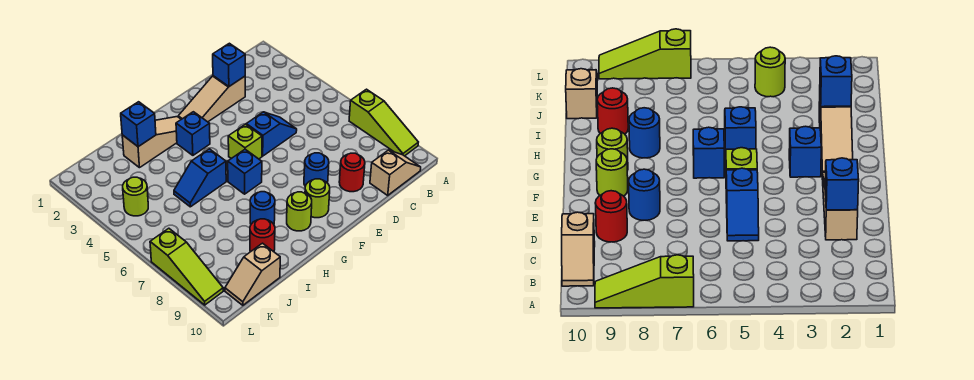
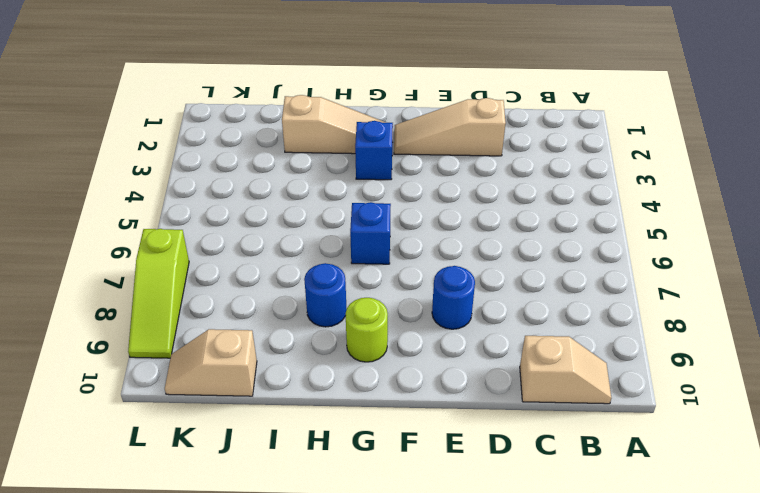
none -> lime 1x3 slope [349,89,418,156]
none -> blue 1x2 slope [246,112,297,156]
none -> red 1x1 round brick [339,153,365,192]

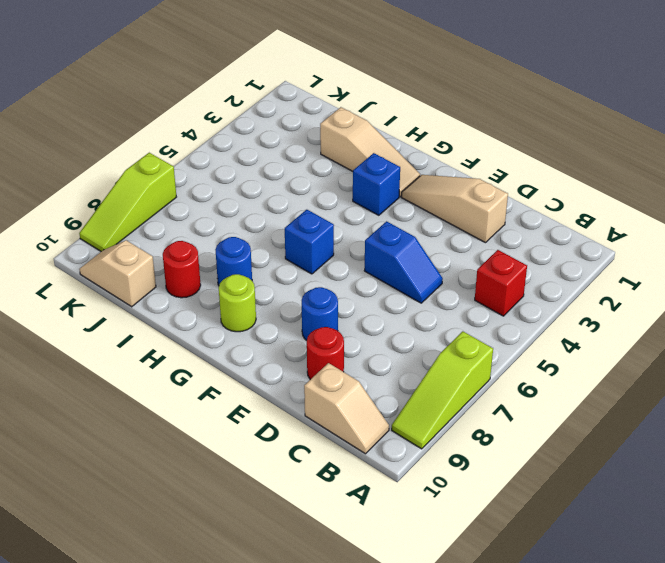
red 1x1 brick [475,250,527,316] -> none
none -> lime 1x1 brick [228,124,262,159]
none -> lime 1x1 round brick [305,179,330,218]
none -> blue 1x2 slope [174,149,226,207]

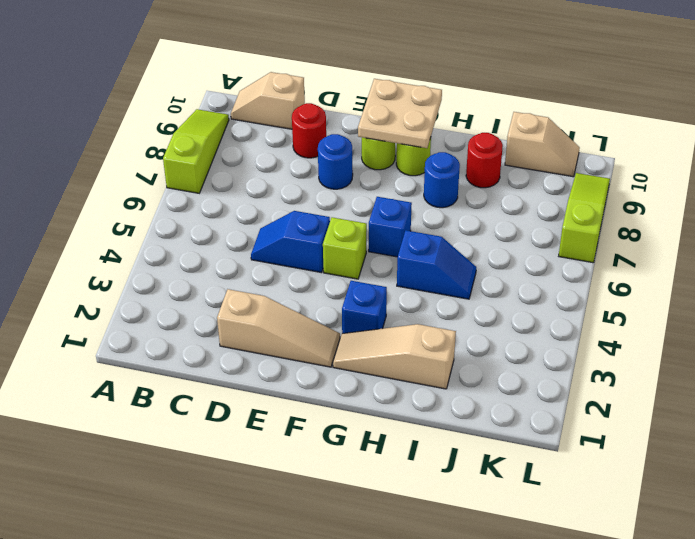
tan 2x2 plate [358,79,442,148] -> none
none -> lime 1x1 round brick [123,177,148,216]
none -> blue 1x1 brick [213,43,245,86]
none -> blue 1x1 brick [121,102,156,147]

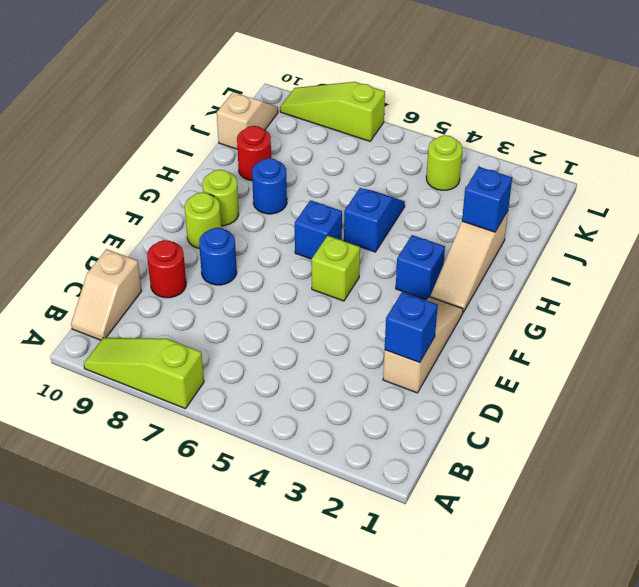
none -> blue 1x2 slope [246,112,297,156]

